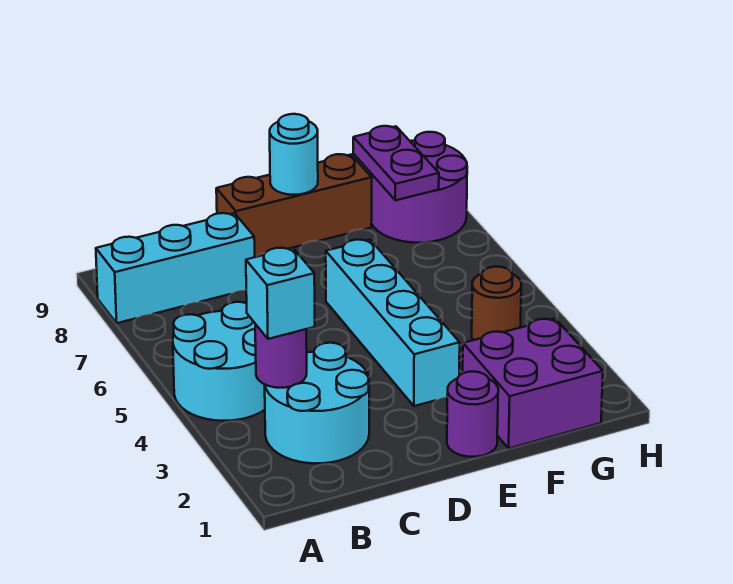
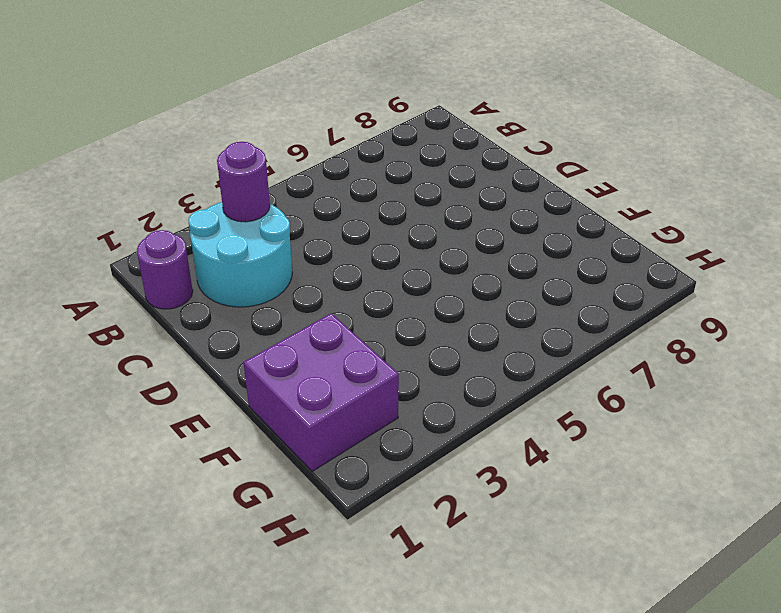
purple 1x1 round brick [137,230,193,309] -> purple 1x1 round brick moved to [447,372,498,457]
none -> cyan 2x2 round brick [173,302,265,421]
none -> cyan 1x3 brick [96,213,255,323]
none -> brown 1x3 brick [216,154,372,257]

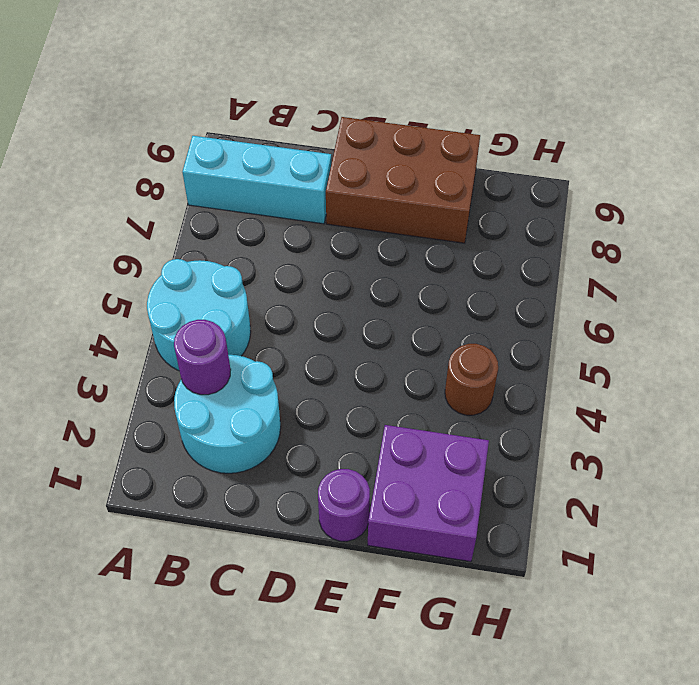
brown 2x3 brick [326,117,480,243] -> brown 1x3 brick [216,154,372,257]
none -> cyan 1x4 brick [326,240,460,406]
none -> purple 2x2 round brick [370,132,467,243]
none -> cyan 1x1 round brick [270,114,318,195]

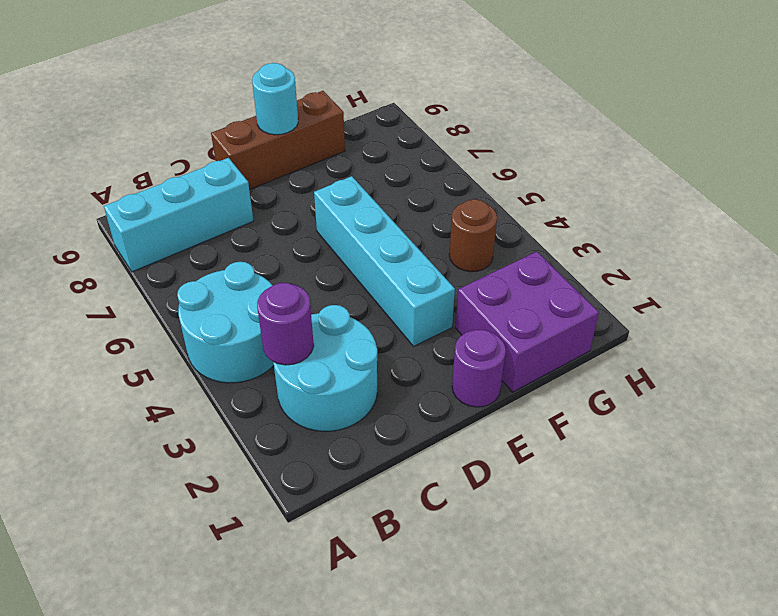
none -> purple 2x2 round brick [370,132,467,243]
none -> purple 1x2 plate [353,126,439,200]
none -> cyan 1x1 brick [246,248,315,339]

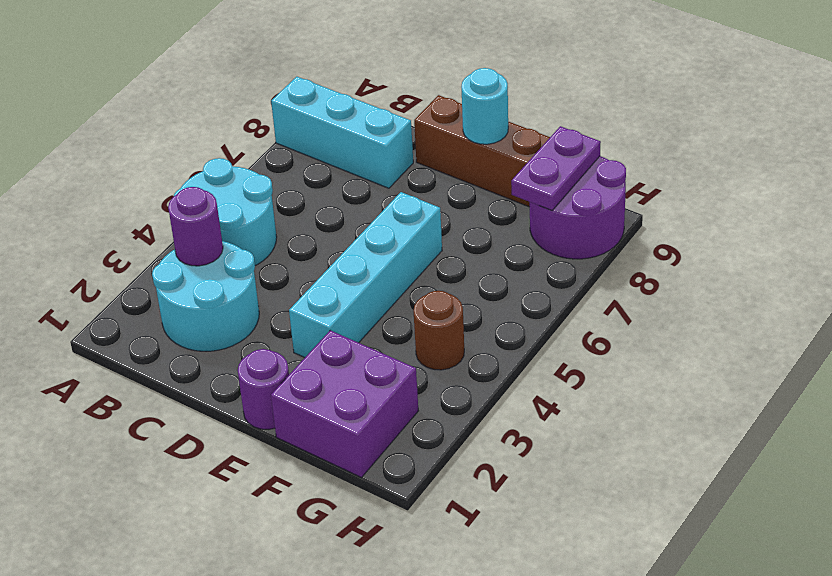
none -> cyan 1x1 brick [246,248,315,339]

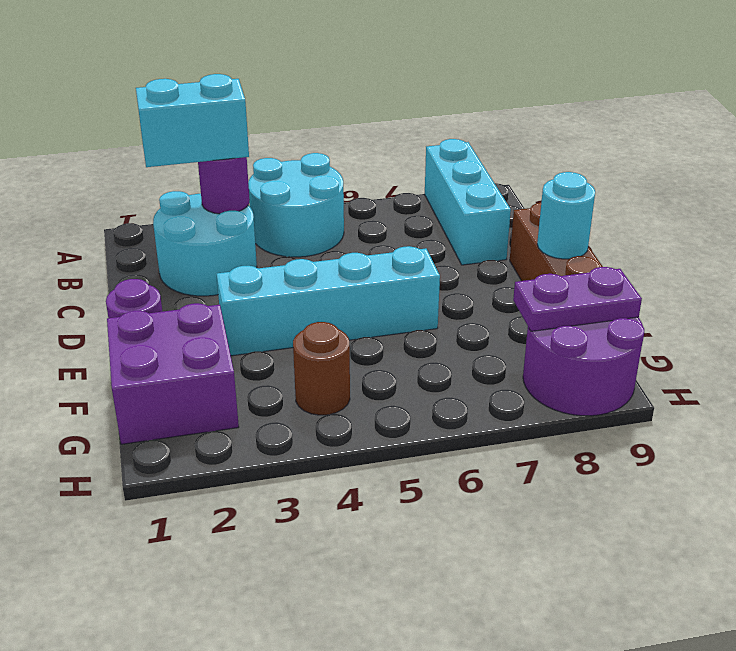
cyan 1x2 brick [136,74,249,167] -> cyan 1x1 brick [246,248,315,339]

